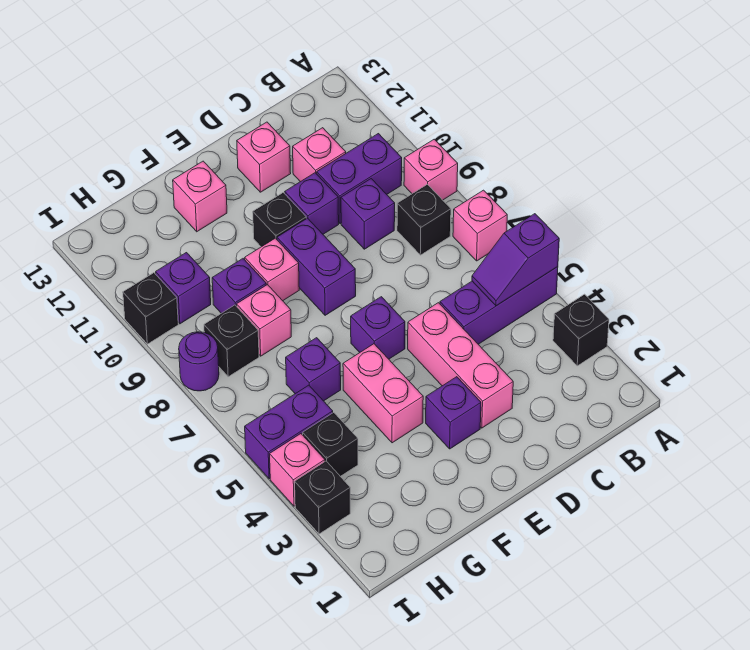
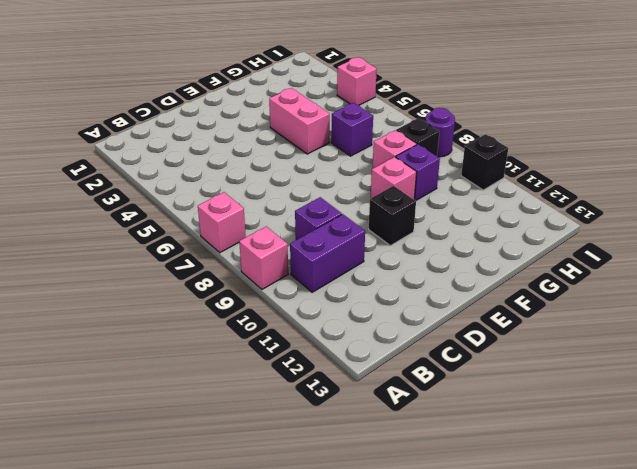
none -> black 1x1 brick [553,294,609,366]
none -> purple 1x3 brick [440,267,558,344]
none -> black 1x1 brick [397,184,451,255]
none -> pink 1x1 brick [293,128,346,182]

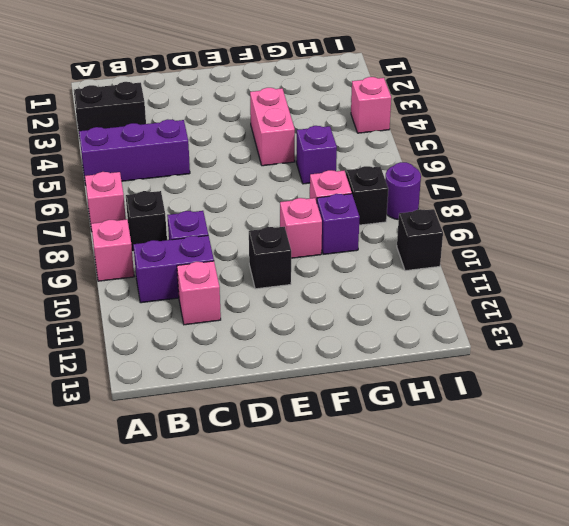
black 1x2 brick [74,82,146,140] -> black 1x1 brick [553,294,609,366]
none -> pink 1x3 brick [408,303,513,428]
none -> purple 1x1 brick [285,173,339,234]
none -> pink 1x1 brick [237,122,291,192]
none -> purple 1x1 brick [426,377,481,449]

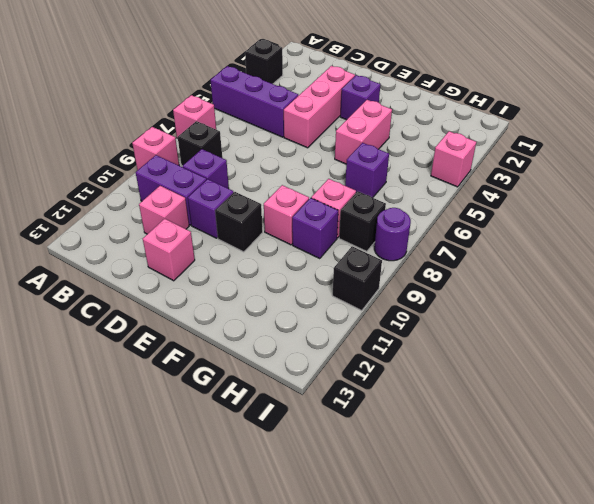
none -> purple 1x1 brick [351,297,405,359]
none -> purple 1x2 brick [277,218,356,315]
none -> pink 1x1 brick [173,161,227,232]
none -> black 1x1 brick [303,413,358,476]

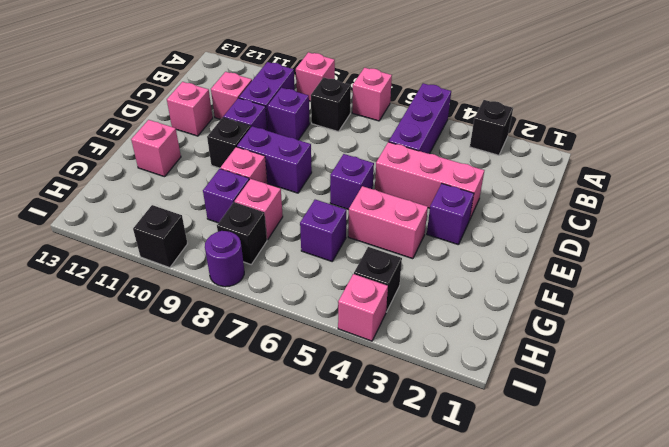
none -> purple 1x2 brick [245,385,333,479]
none -> purple 1x1 brick [156,253,211,324]
none -> black 1x1 brick [295,461,350,534]
none -> purple 1x2 slope [472,214,559,306]

